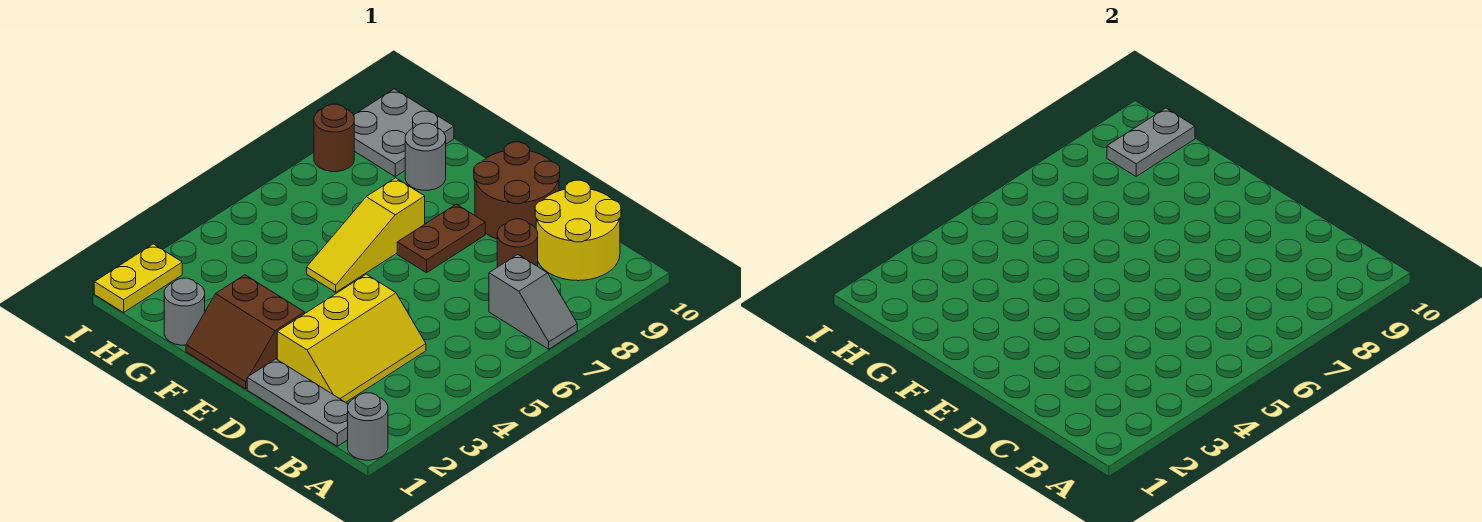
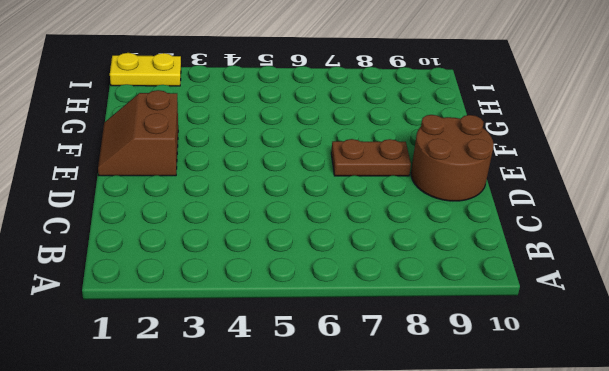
none -> grey 1x1 round brick [348,393,388,460]
none -> grey 1x2 slope [489,254,577,349]
none -> grey 1x3 plate [247,359,348,446]

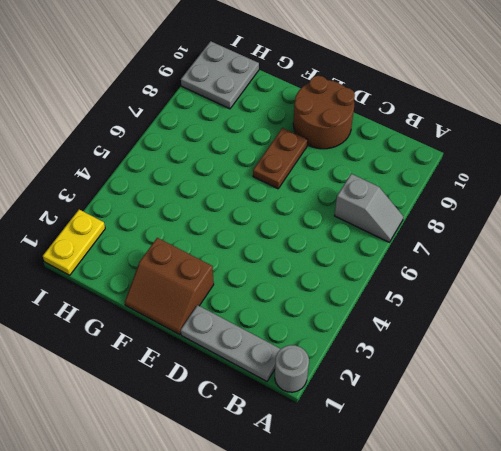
none -> yellow 2x2 round brick [535,180,621,281]
none -> yellow 2x3 slope [277,274,426,402]
none -> brown 1x1 round brick [497,219,538,267]

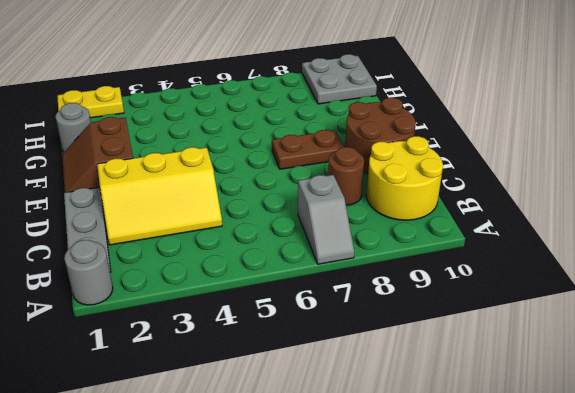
none -> yellow 1x3 slope [307,178,425,292]
none -> grey 1x1 round brick [405,123,446,190]
none -> brown 1x1 round brick [314,104,354,172]

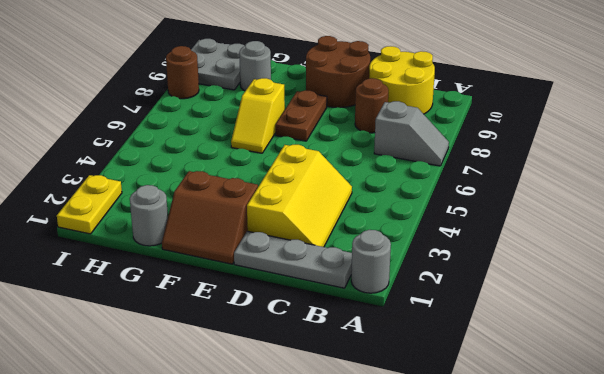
yellow 1x2 slope [231,78,285,153] -> yellow 1x3 slope [307,178,425,292]
none -> grey 1x2 plate [1107,108,1195,176]

